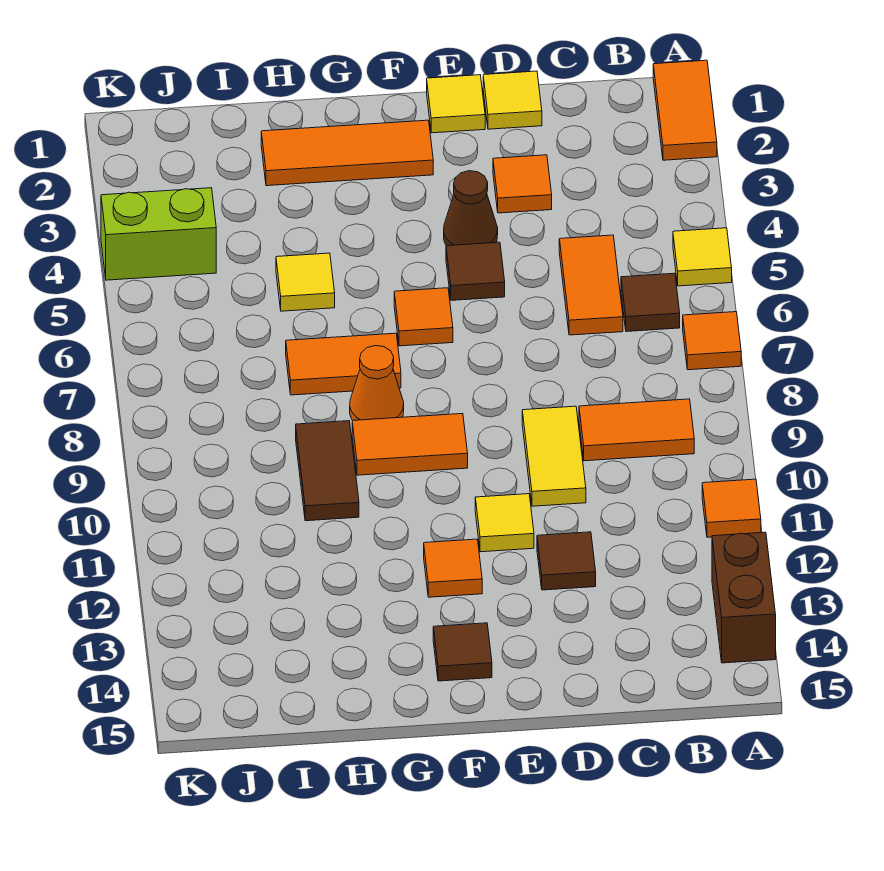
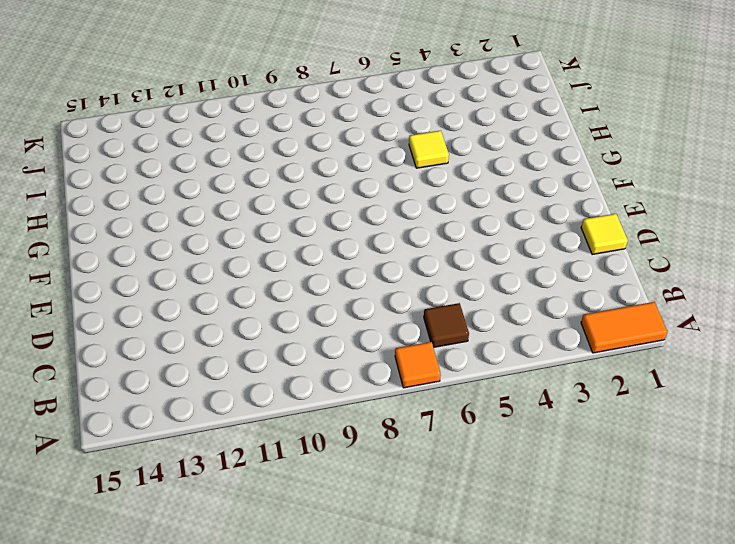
none -> yellow 1x1 tile [673,228,732,286]
none -> orange 1x1 tile [702,479,761,537]
none -> brown 1x2 brick [712,532,776,663]

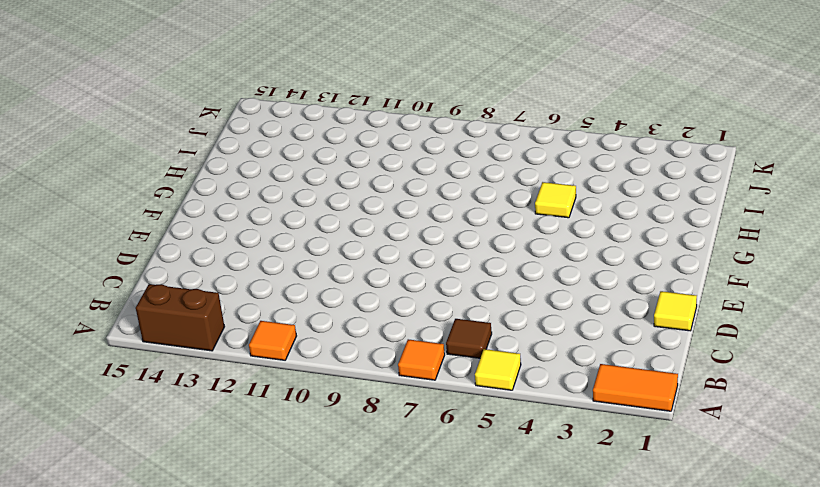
none -> orange 1x2 tile [579,399,694,461]
none -> orange 1x2 tile [559,235,623,335]
none -> orange 1x1 tile [493,155,552,213]

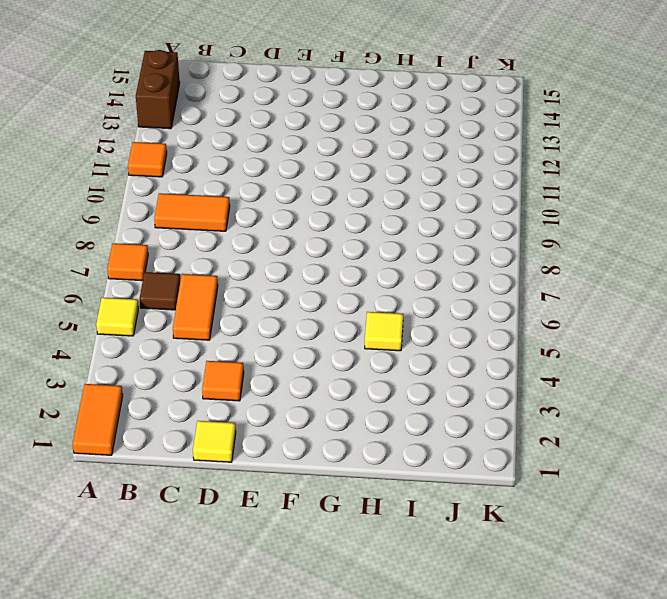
none -> yellow 1x2 tile [522,406,586,506]
none -> brown 1x1 tile [537,532,596,590]
none -> yellow 1x1 tile [427,75,485,133]

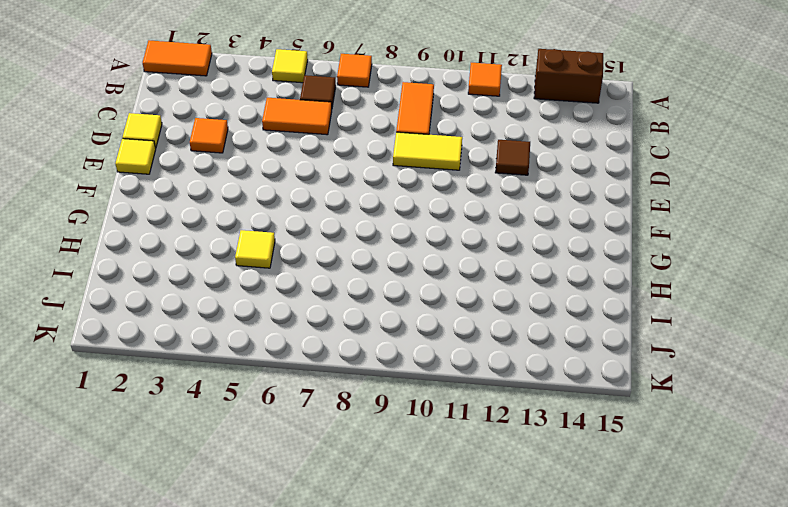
none -> brown 1x1 cone [444,171,498,246]
none -> brown 1x1 tile [446,242,505,300]
none -> yellow 1x1 tile [475,494,534,552]

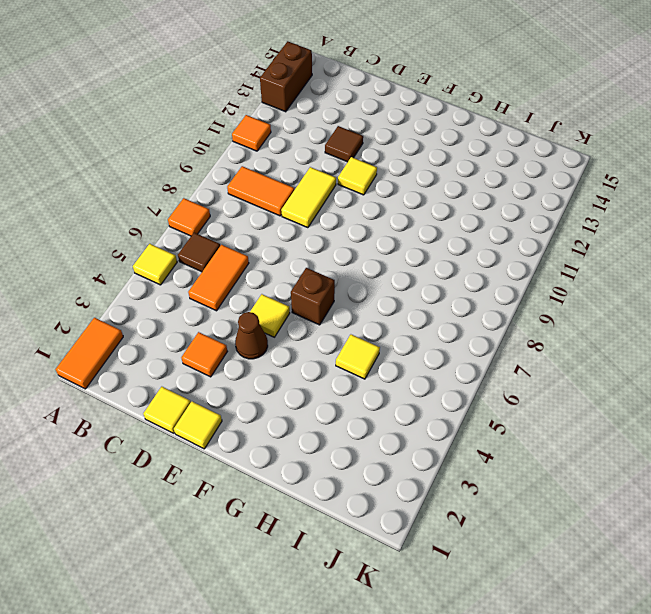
yellow 1x1 tile [250,294,290,337] -> brown 1x1 tile [446,242,505,300]
brown 1x1 brick [291,268,335,325] -> orange 1x1 tile [394,288,453,346]
none -> orange 1x3 tile [261,120,433,186]
none -> orange 1x2 tile [352,414,468,475]
none -> orange 1x1 tile [424,539,482,597]

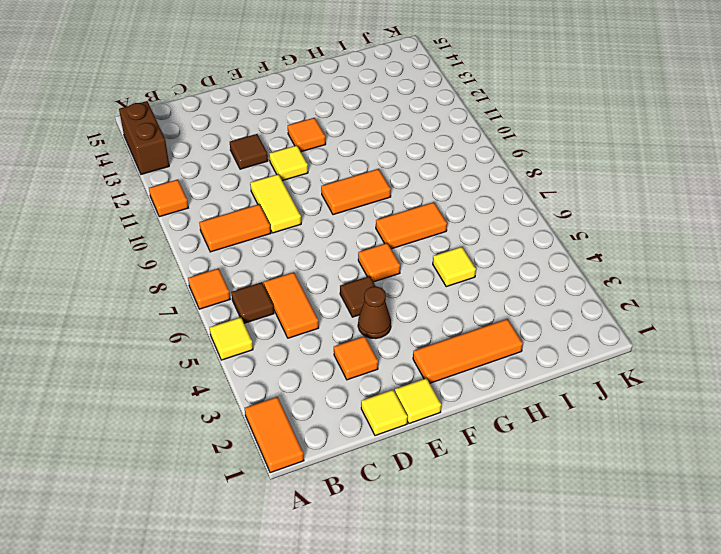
none -> brown 1x1 tile [433,623,492,681]
none -> orange 1x1 cone [350,346,404,420]
none -> brown 1x2 tile [296,421,359,521]

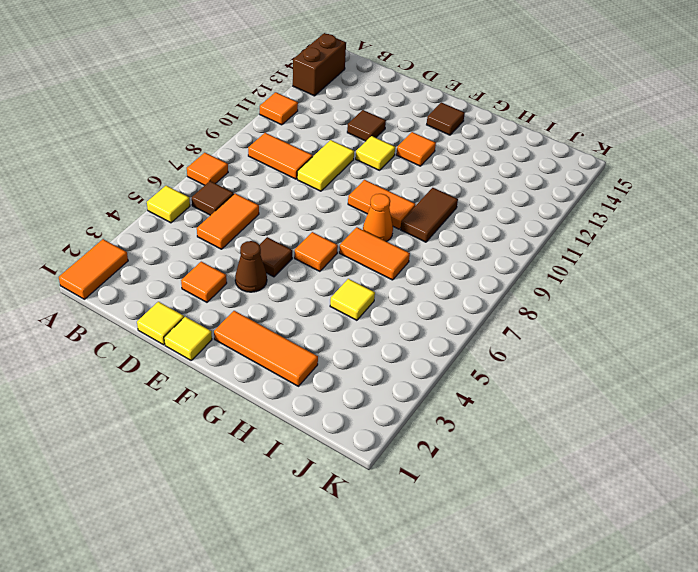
none -> lime 1x2 brick [101,188,216,280]

